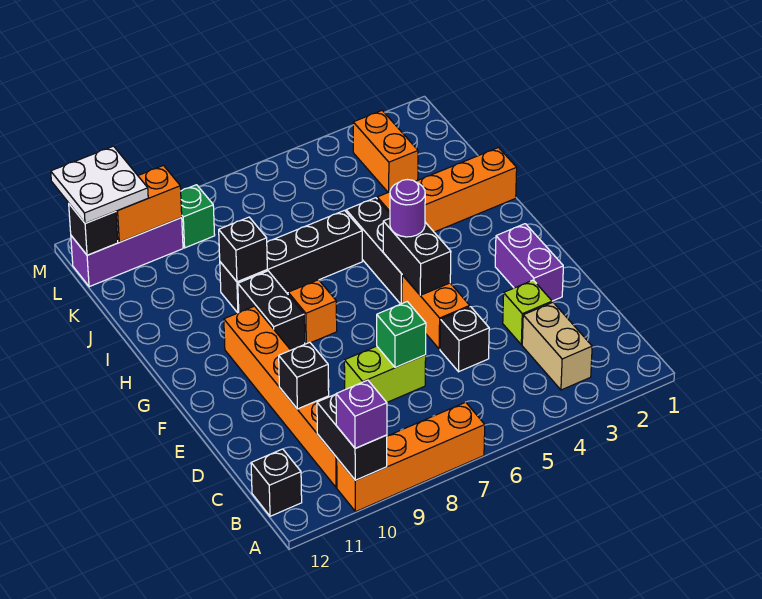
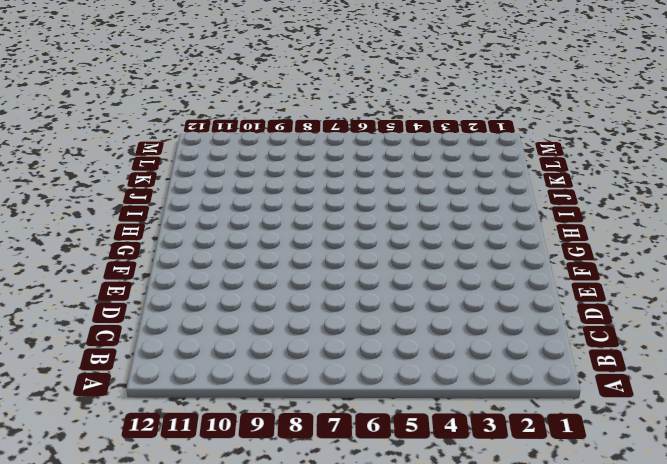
none -> orange 1x4 brick [337,402,485,512]
none -> tan 1x2 brick [522,302,592,390]
none -> orange 1x6 brick [224,306,337,488]

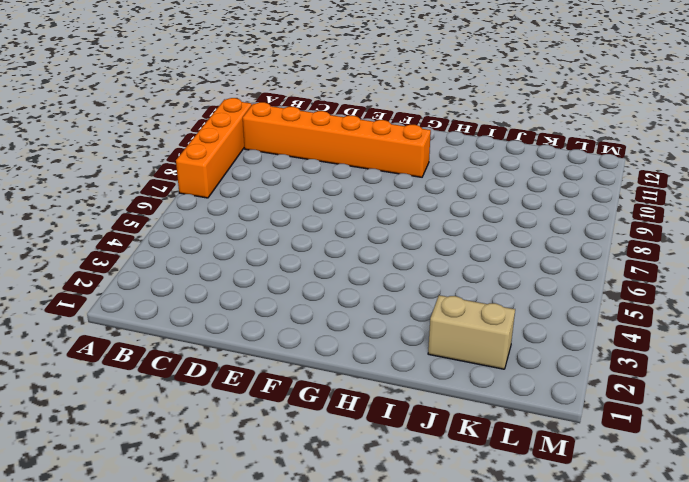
tan 1x2 brick [428,295,515,369] -> tan 1x2 brick moved to [522,302,592,390]
none -> black 1x1 brick [251,449,302,516]
none -> lime 1x1 brick [503,280,552,345]
none -> black 1x1 brick [440,307,489,372]

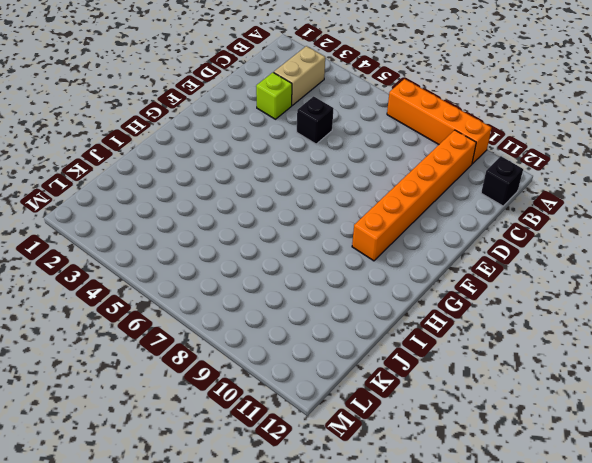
none -> lime 1x2 brick [344,346,426,402]
none -> purple 1x2 brick [495,224,563,301]
none -> orange 1x2 brick [402,275,470,349]

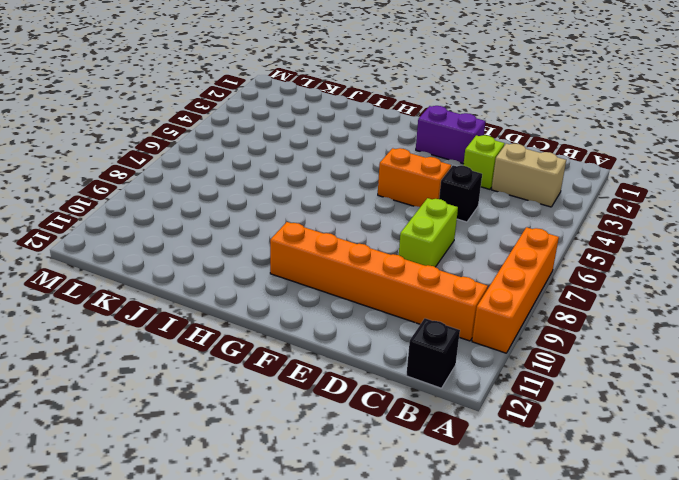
none -> black 1x3 brick [346,198,402,304]
none -> orange 1x1 brick [288,280,337,344]
none -> black 1x2 brick [238,271,305,350]

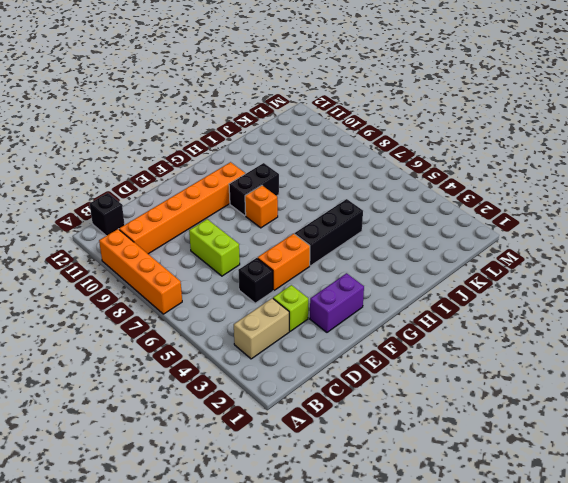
none -> orange 1x4 brick [377,148,517,232]
none -> black 1x4 brick [220,210,362,313]
none -> orange 1x2 brick [353,111,418,192]

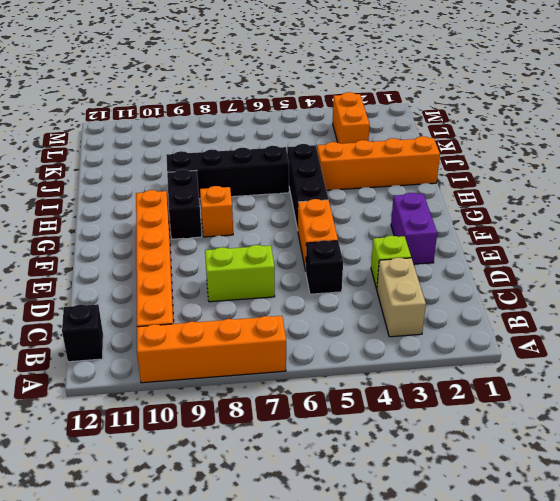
none -> green 1x1 brick [181,185,215,248]
none -> purple 1x3 brick [71,218,183,287]
none -> black 1x2 brick [317,394,387,480]

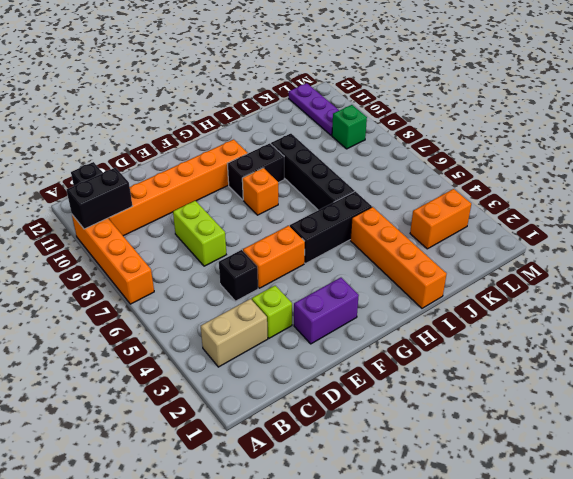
purple 1x3 plate [289,83,339,136] -> purple 1x3 brick [71,218,183,287]
none -> green 1x1 brick [377,302,426,368]
none -> black 1x1 brick [279,342,329,409]
none -> black 1x2 brick [383,218,451,295]

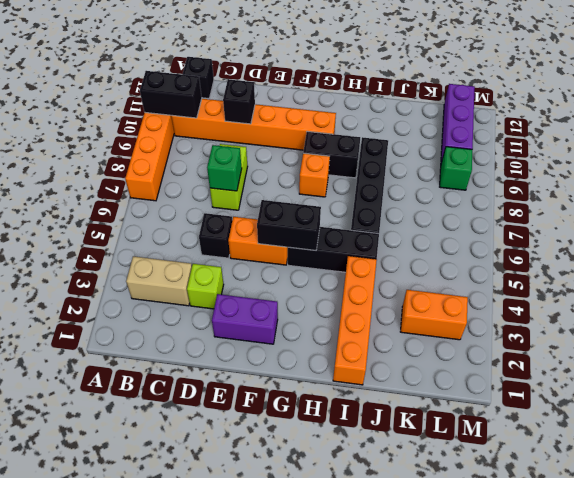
none -> black 1x1 brick [219,217,267,282]
none -> orange 1x2 brick [116,166,182,242]
none -> black 1x1 brick [69,204,118,255]

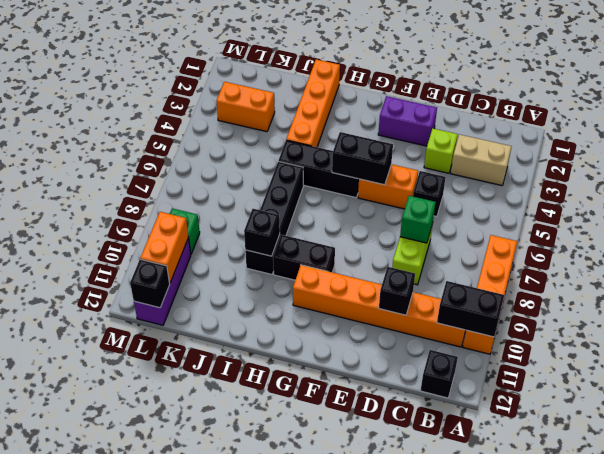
none -> orange 1x1 brick [288,280,337,344]
none -> purple 1x1 brick [336,380,387,448]
none -> purple 1x1 round brick [390,180,425,237]

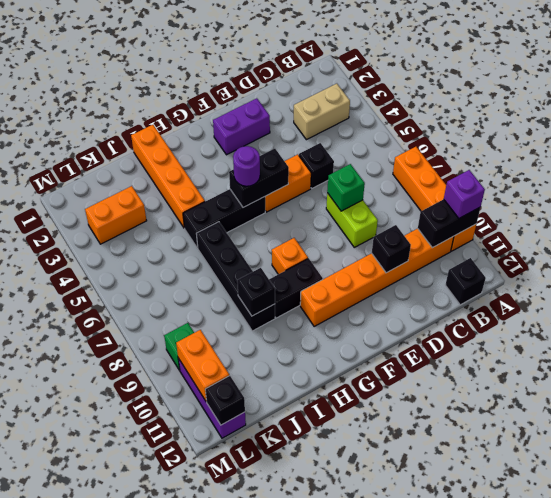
none -> lime 1x1 brick [503,280,552,345]
none -> white 2x2 plate [51,146,148,223]

